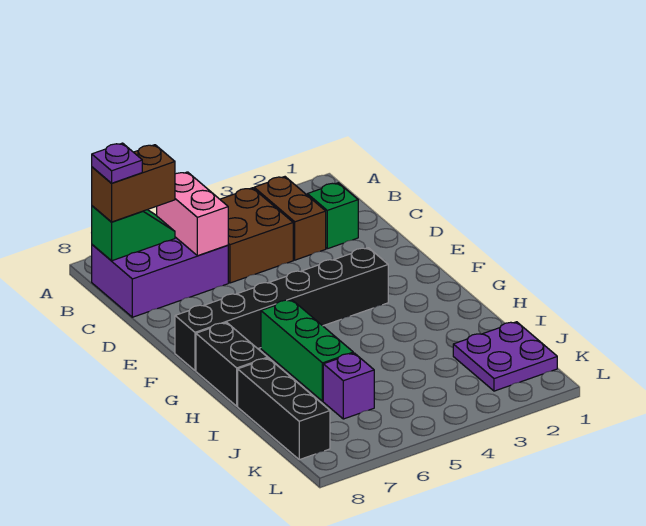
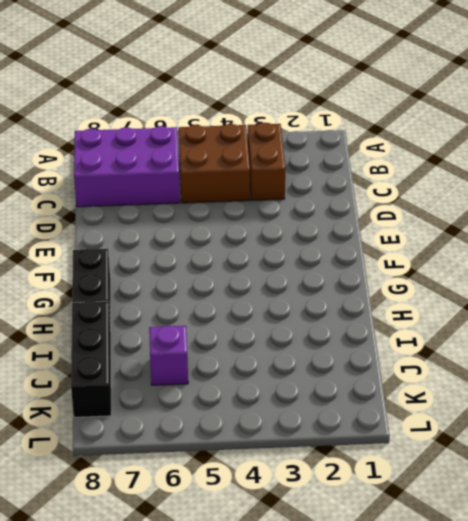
none -> green 1x1 brick [307,183,358,249]
none -> black 1x6 brick [175,248,388,371]
none -> green 1x3 brick [261,300,353,401]

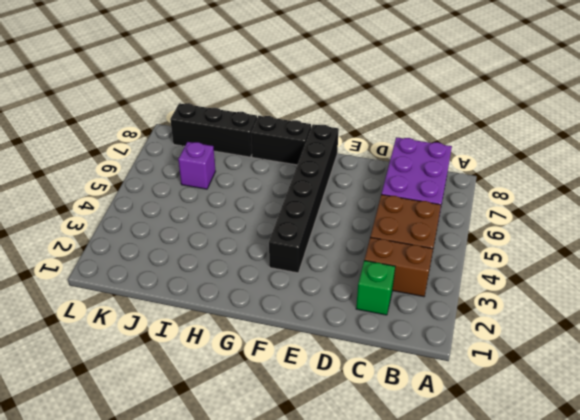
none -> green 1x3 brick [261,300,353,401]
none -> purple 2x2 plate [453,322,557,391]
none -> pink 1x2 brick [157,172,228,256]

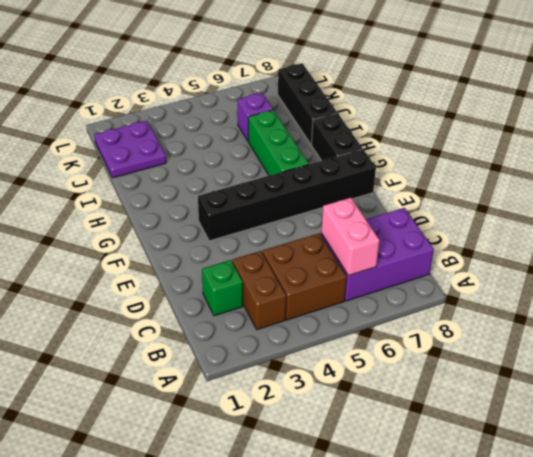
none -> green 1x2 slope [92,206,175,261]
none -> brown 1x2 brick [92,145,175,222]
none -> purple 1x1 plate [92,143,142,183]

